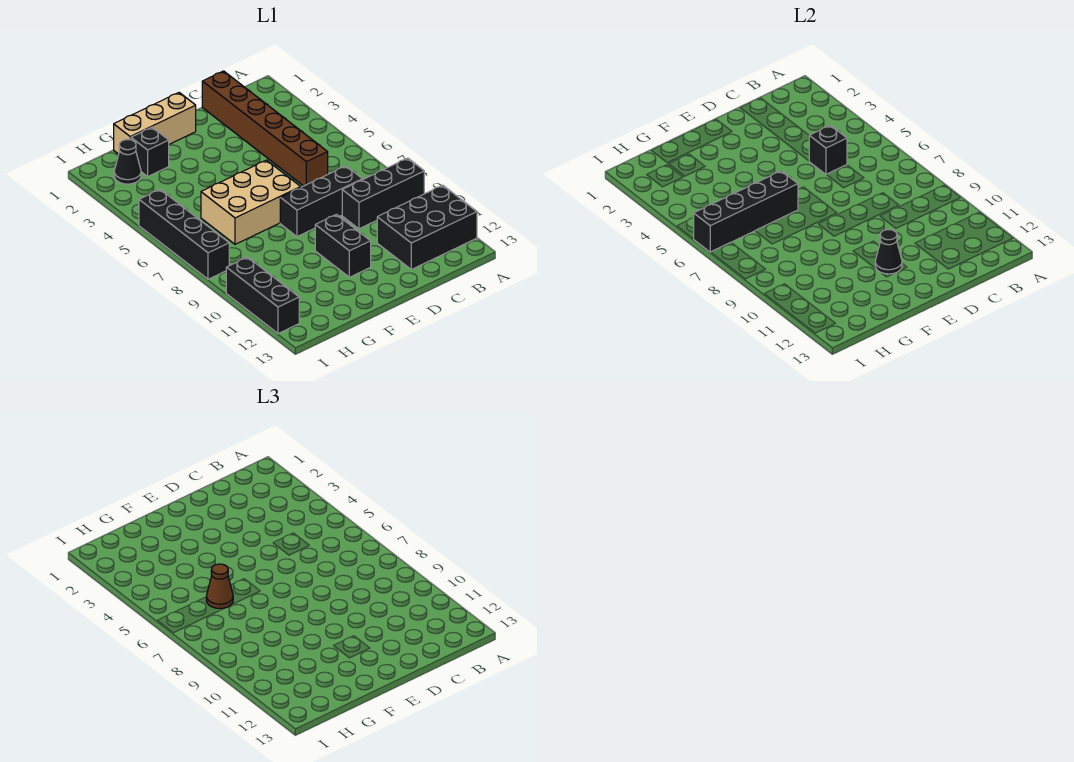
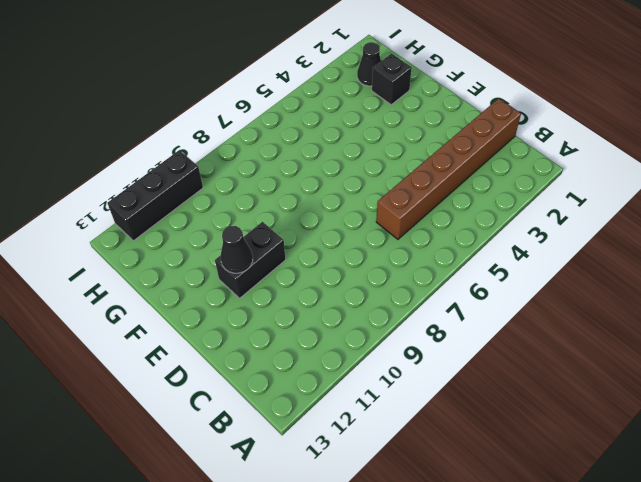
none -> black 1x3 brick [342,158,424,229]
none -> black 2x3 brick [377,185,477,269]
none -> black 1x3 brick [280,166,363,237]

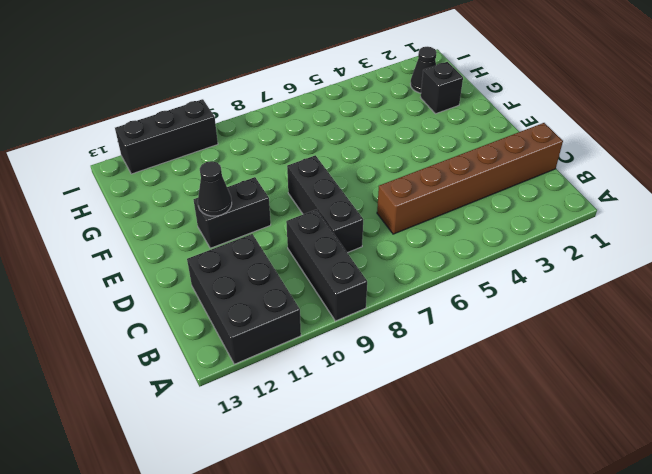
none -> tan 1x3 brick [114,93,196,154]
none -> tan 2x3 brick [201,160,301,244]
none -> black 1x4 brick [139,189,229,279]

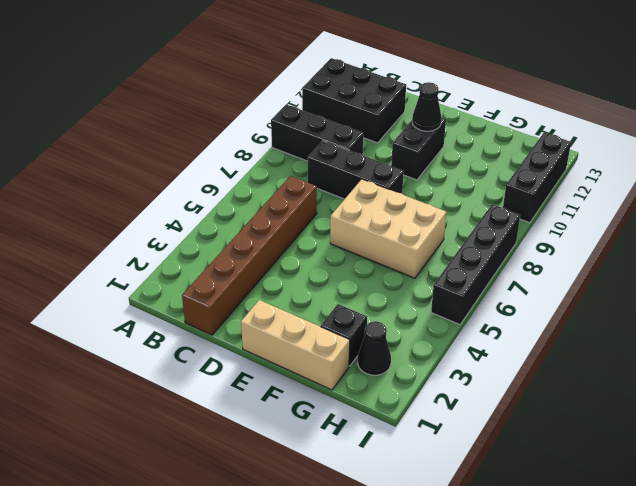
none -> black 1x1 brick [809,125,847,174]
none -> black 1x4 brick [694,171,798,252]
none -> brown 1x1 cone [206,564,233,608]

